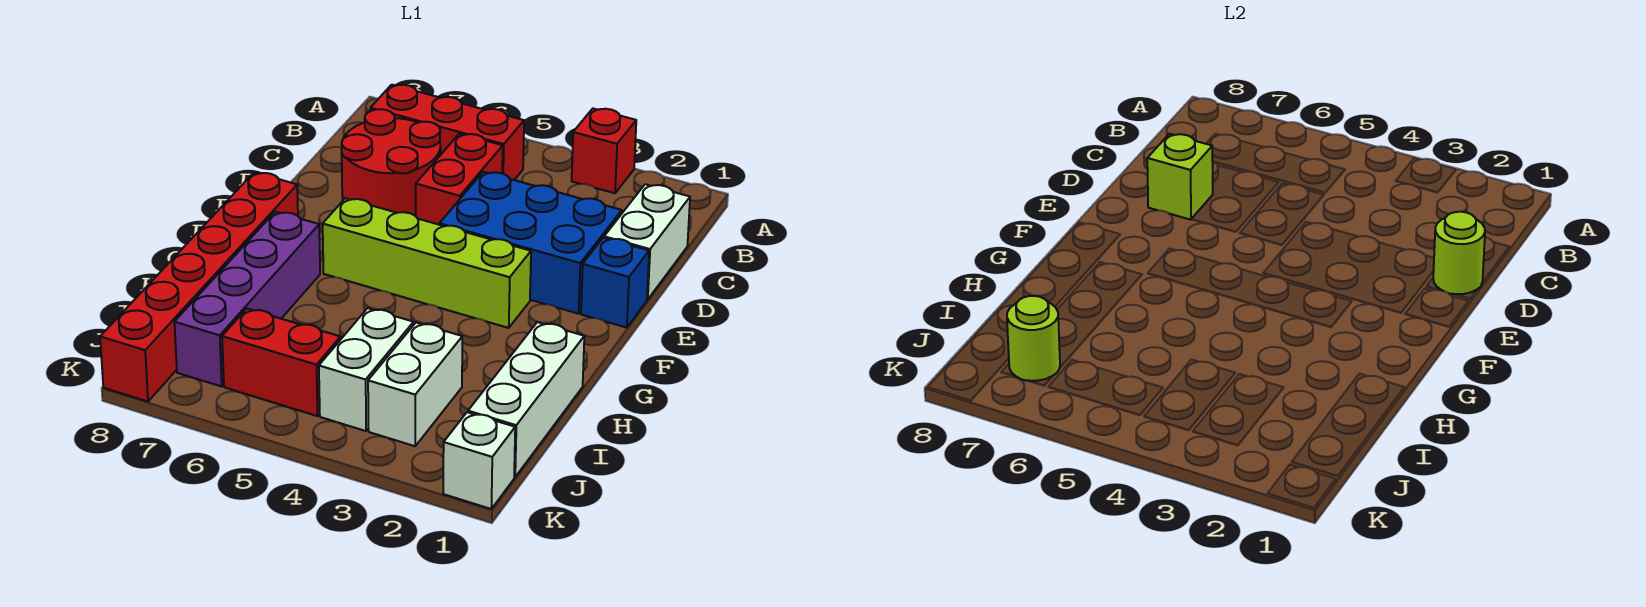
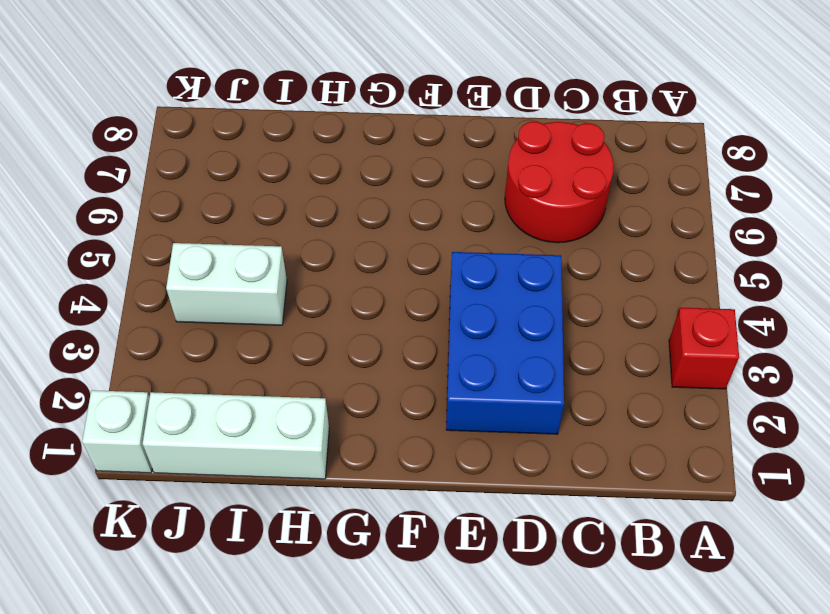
none -> red 1x3 brick [370,85,524,180]
none -> white 1x2 brick [604,184,690,300]
none -> red 1x2 brick [416,134,503,225]

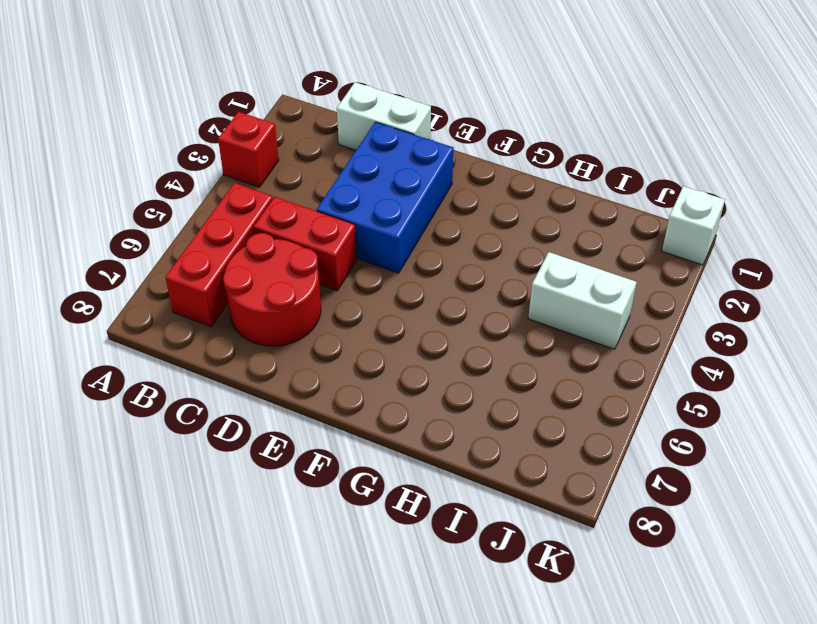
none -> blue 1x1 brick [581,238,649,328]
none -> lime 1x4 brick [323,198,531,328]
none -> red 1x6 brick [100,172,298,401]

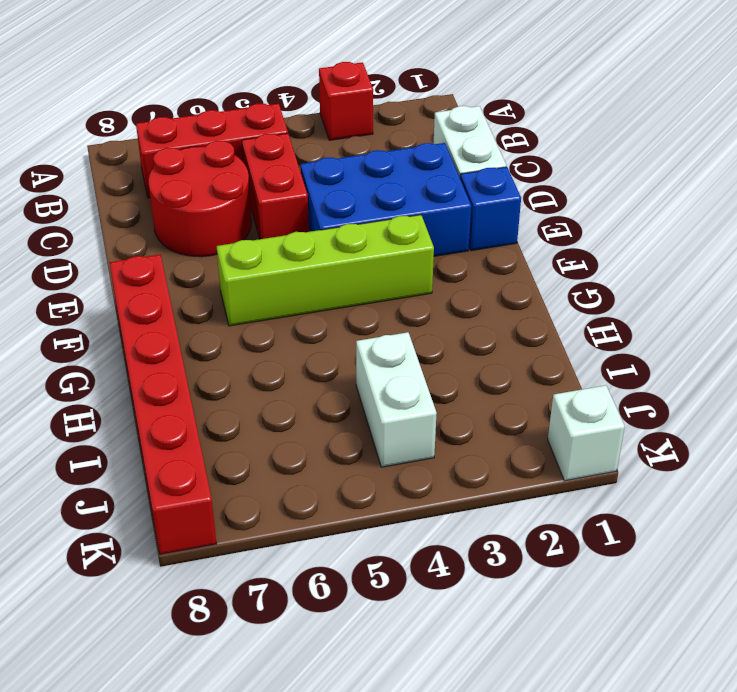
none -> purple 1x4 brick [174,212,320,386]
none -> white 1x3 brick [468,322,584,477]
none -> white 1x2 brick [368,323,462,446]

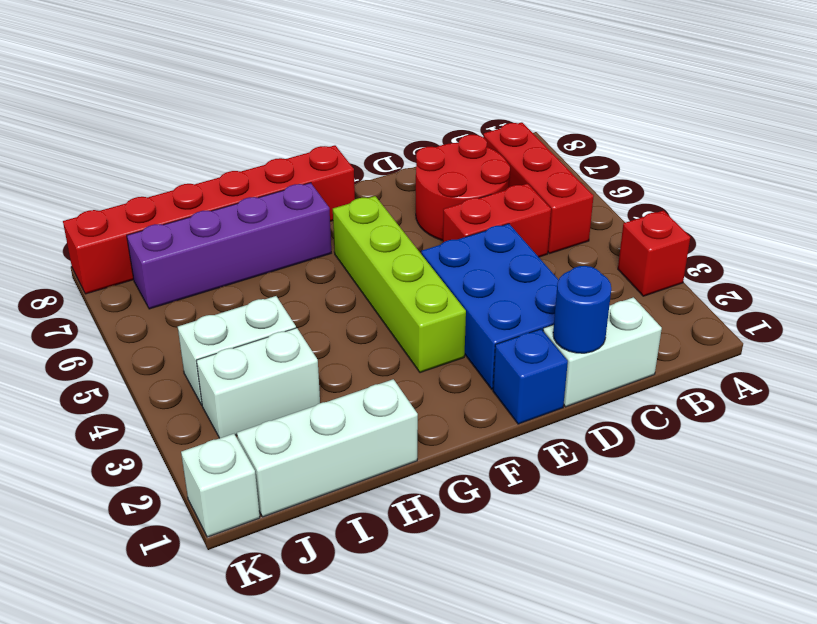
blue 1x1 round brick [553,266,611,353] -> lime 1x1 round brick [1433,212,1485,294]
none -> red 1x2 brick [222,309,341,416]
none -> lime 1x1 brick [1147,134,1213,220]
none -> lime 1x1 round brick [1007,296,1060,381]

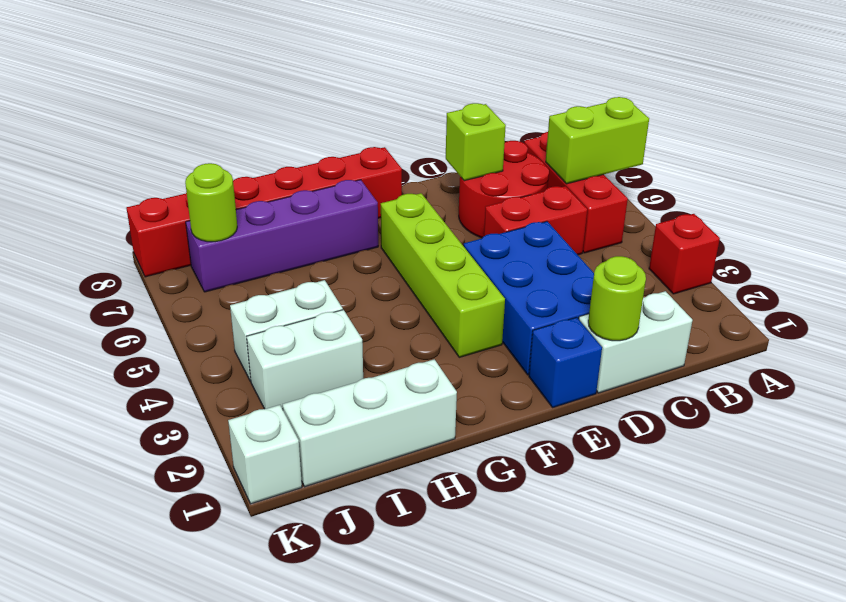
lime 1x2 brick [546,97,649,184] -> none
none -> red 1x2 brick [222,309,341,416]

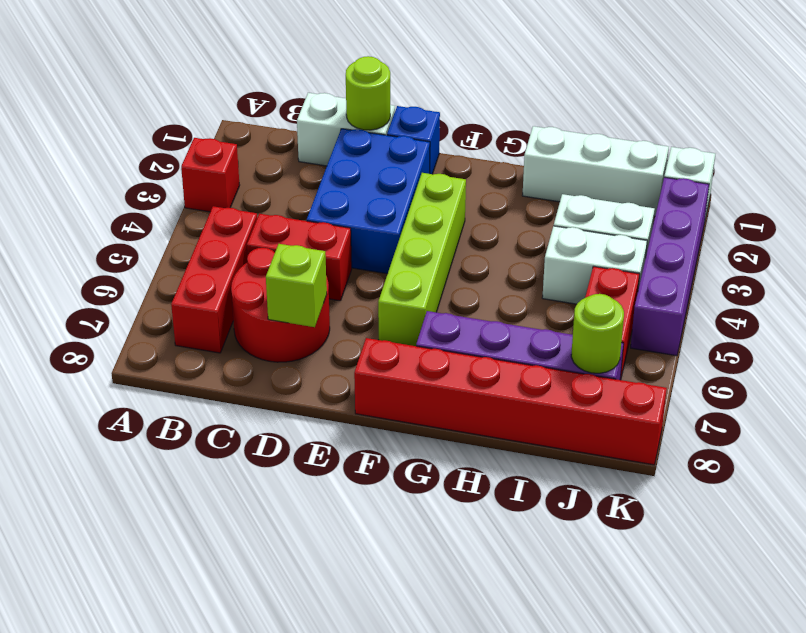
purple 1x4 brick [631,177,709,356] -> none

